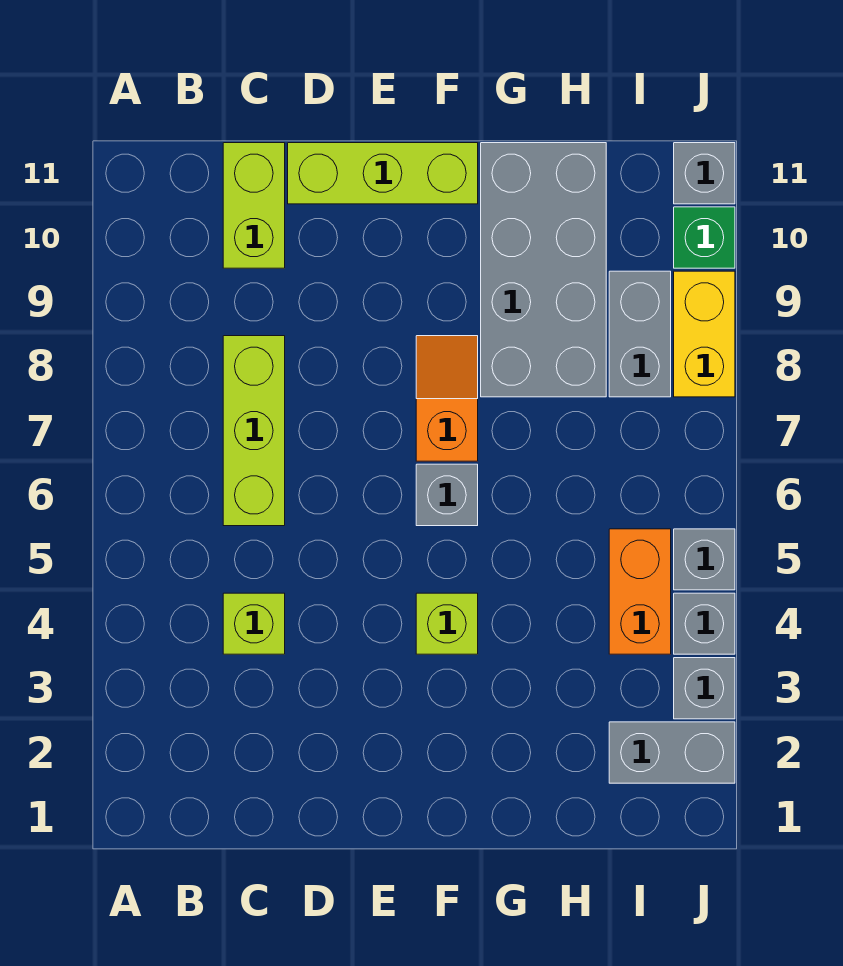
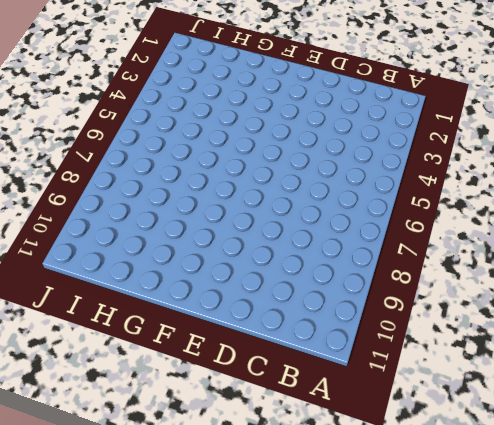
none -> lime 1x1 brick [223,593,285,654]
none -> lime 1x3 brick [223,336,285,526]
none -> lime 1x2 brick [223,143,285,268]

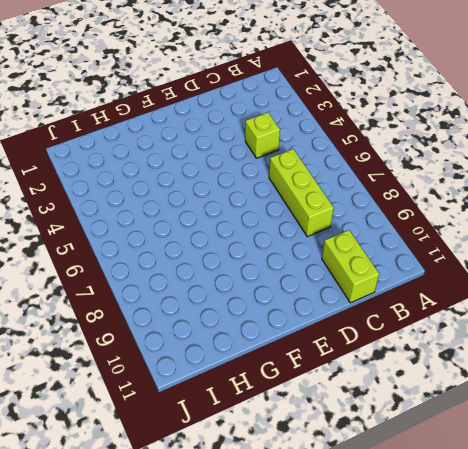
none -> lime 1x3 brick [288,143,478,204]
none -> lime 1x1 brick [416,593,478,654]
none -> grey 1x1 brick [416,464,478,526]

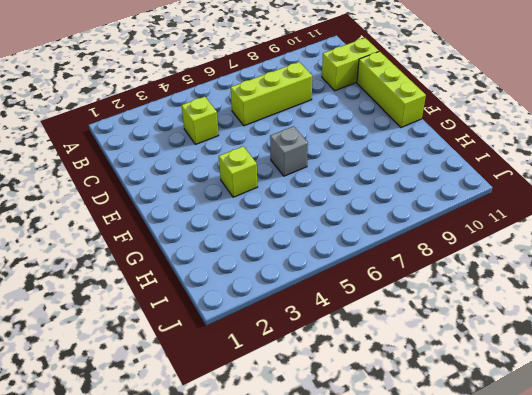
none -> orange 1x2 slope [416,336,478,461]
none -> grey 2x4 brick [481,143,606,397]
none -> grey 1x2 brick [609,722,735,783]

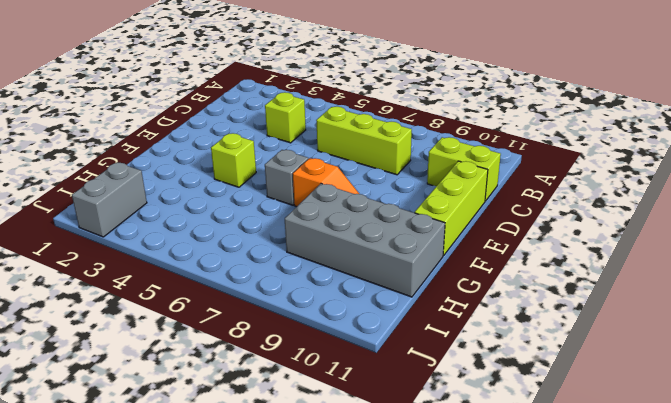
none -> orange 1x2 brick [609,529,671,654]
none -> grey 1x2 brick [609,271,671,397]
none -> grey 1x1 brick [674,658,735,719]

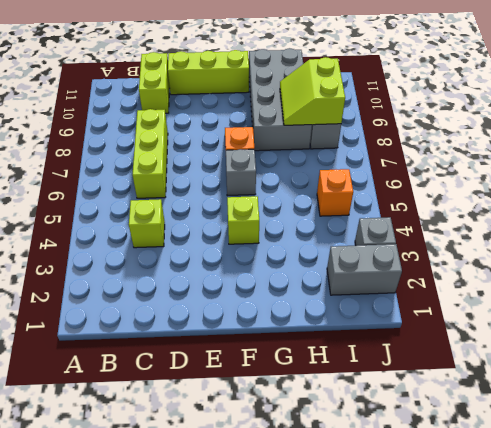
lime 2x2 slope [280,57,345,125] -> none
orange 1x1 brick [317,169,353,216] -> orange 1x2 brick [609,529,671,654]
none -> grey 1x1 brick [674,593,735,654]
none -> grey 1x1 brick [674,529,735,590]
none -> yellow 1x2 brick [674,271,735,397]

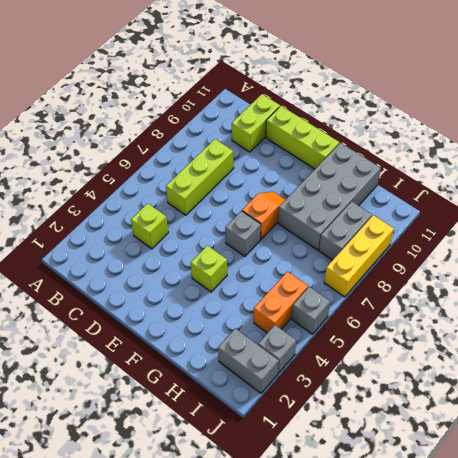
yellow 1x3 brick [324,215,394,297] -> yellow 1x2 brick [674,271,735,397]
none -> grey 1x1 brick [674,593,735,654]
none -> green 1x1 brick [674,207,735,268]
none -> grey 1x1 brick [674,143,735,204]

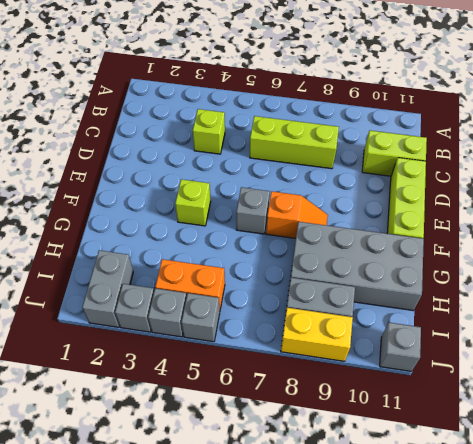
none -> green 1x1 brick [674,207,735,268]

